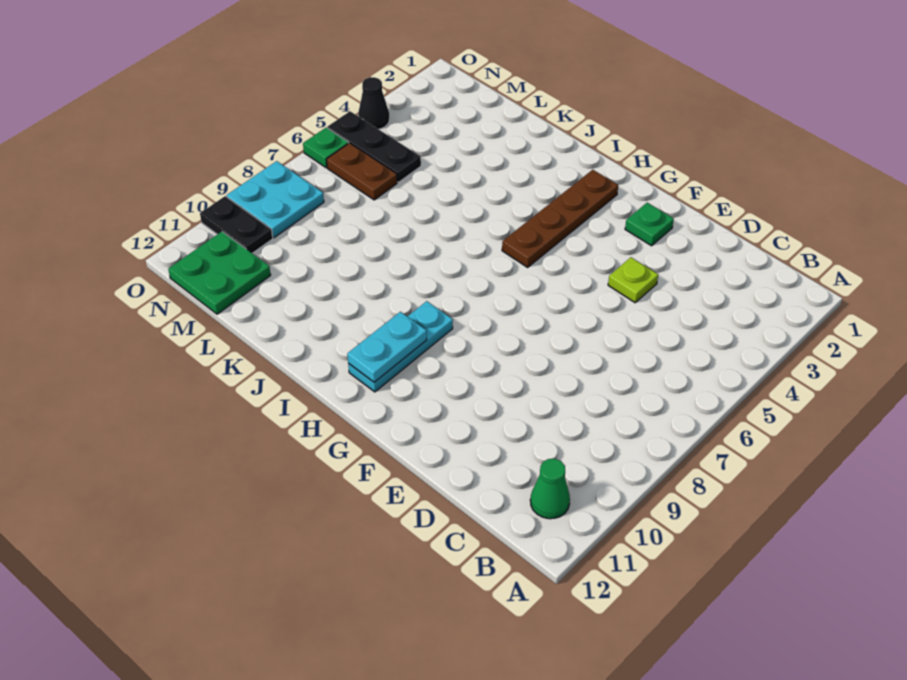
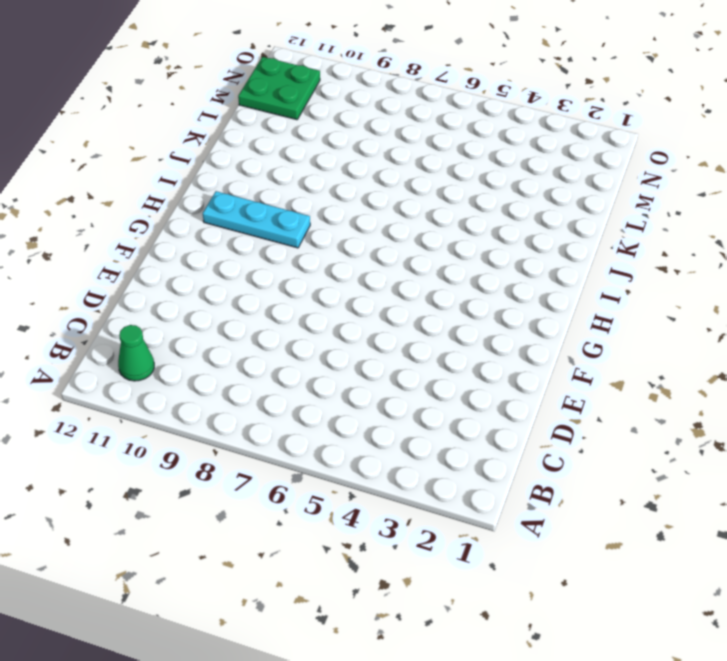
none -> lime 1x1 plate [608,257,658,303]
none -> green 1x1 plate [625,203,674,246]
none -> brown 1x4 plate [502,170,618,267]

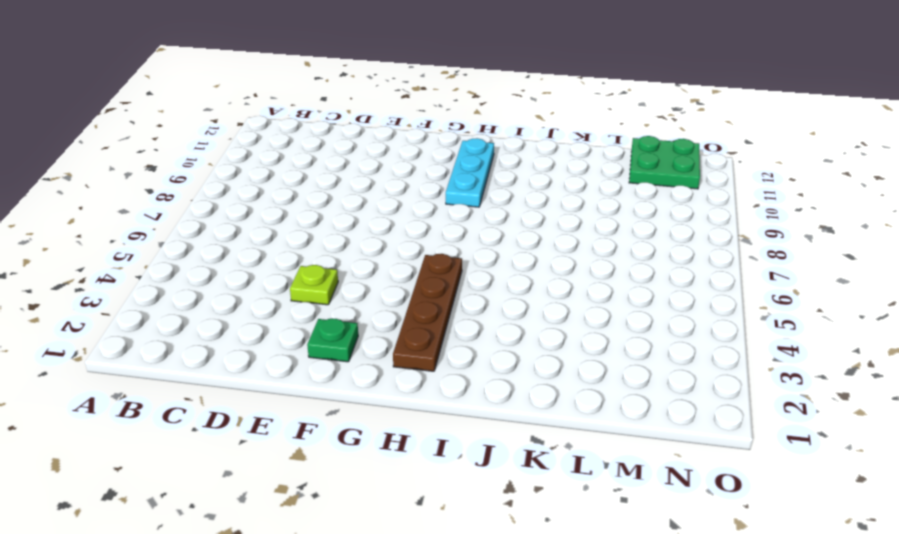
none -> green 1x1 cone [530,459,570,519]
none -> black 1x3 plate [327,111,421,182]
none -> brown 1x2 plate [326,143,397,200]

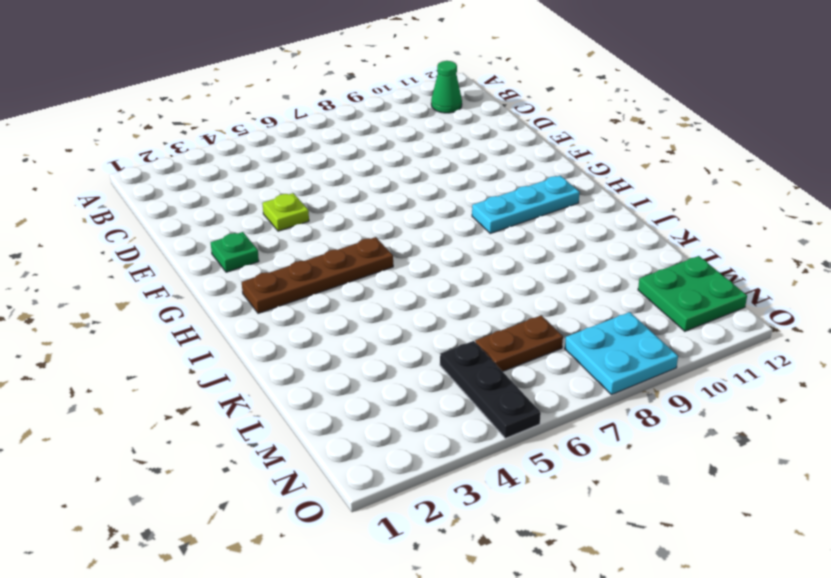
brown 1x2 plate [475,315,563,372] -> brown 1x2 plate turned to [326,143,397,200]
none -> black 1x2 plate [200,196,273,253]
none -> black 1x1 cone [358,77,389,129]
none -> green 1x1 plate [303,128,349,168]

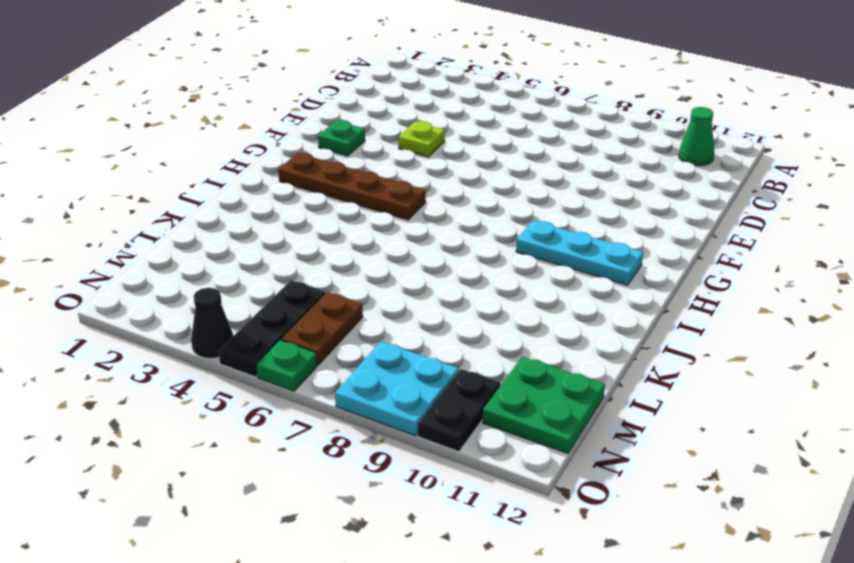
none -> cyan 1x2 plate [347,312,427,382]

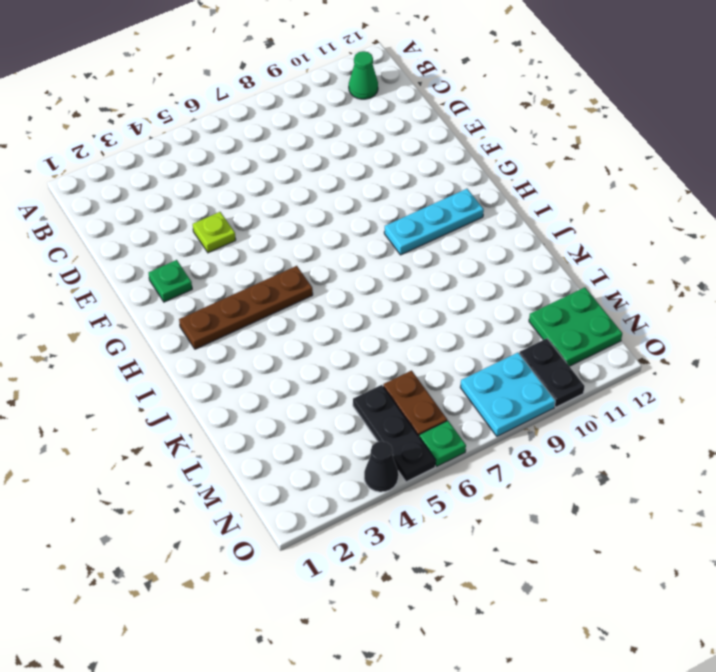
none -> cyan 1x2 plate [347,312,427,382]

